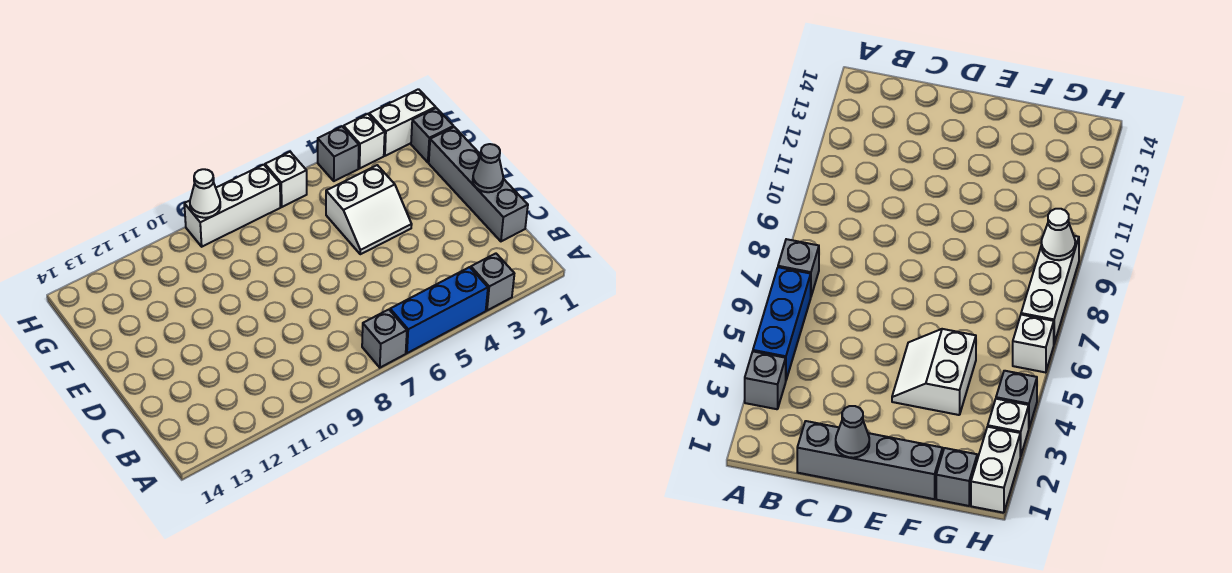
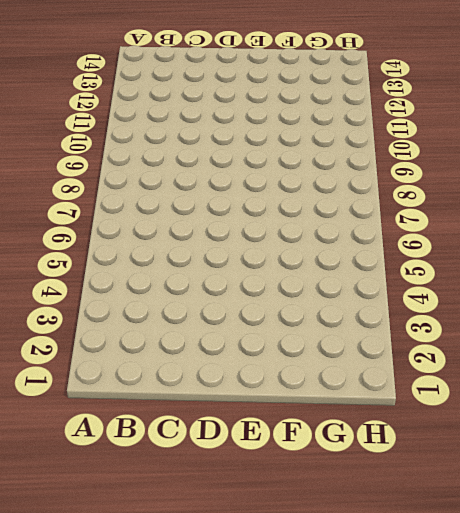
none -> grey 1x1 brick [471,253,514,310]
none -> blue 1x3 brick [390,267,488,353]
none -> grey 1x1 brick [362,310,407,368]

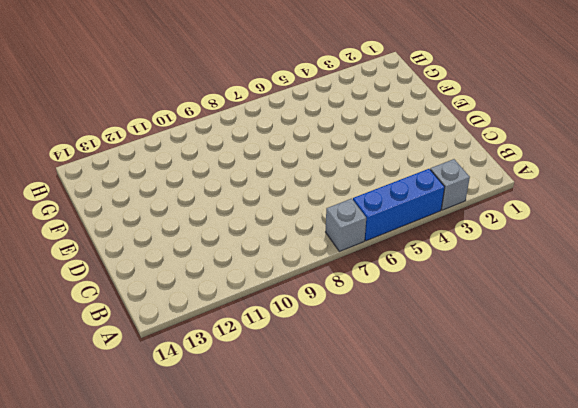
none -> grey 1x4 brick [429,127,528,241]
none -> white 2x2 slope [326,165,412,254]
none -> grey 1x1 brick [411,108,453,162]

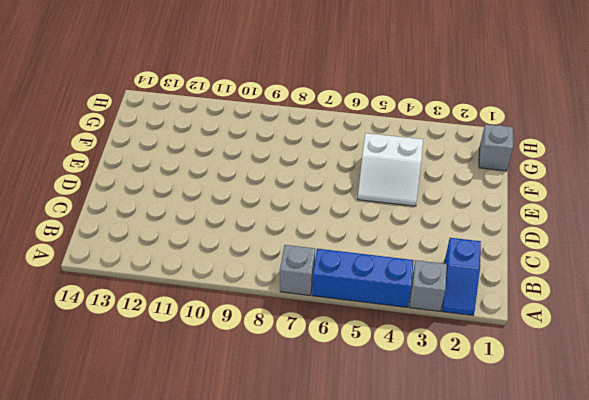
blue 1x2 slope [442,238,481,315] -> none
none -> grey 1x4 brick [429,127,528,241]
none -> white 1x2 brick [369,89,436,156]
none -> white 1x1 brick [344,114,385,168]

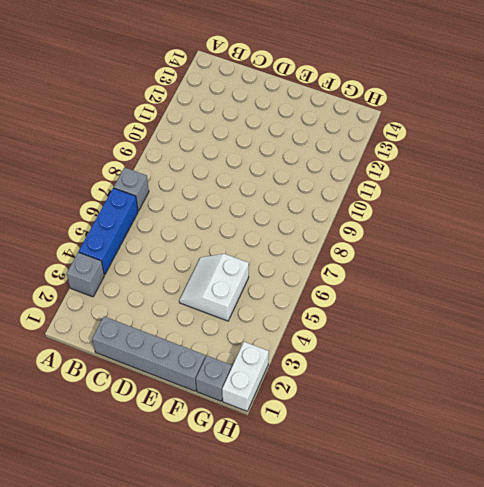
none -> white 1x1 brick [344,114,385,168]
none -> grey 1x1 brick [318,126,359,181]
none -> white 1x1 brick [265,152,307,207]

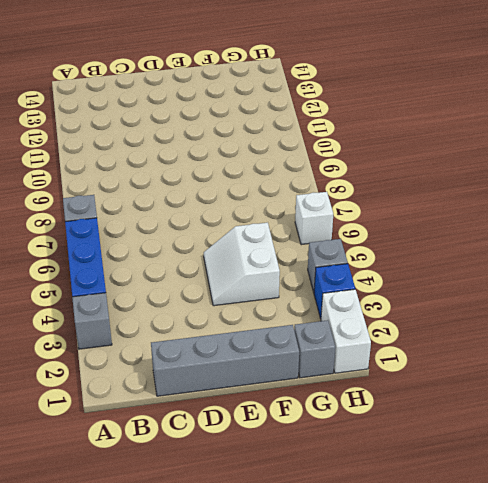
blue 1x1 brick [314,264,355,318] -> white 1x1 brick [344,114,385,168]
none -> white 1x3 brick [184,165,280,247]
none -> grey 1x1 cone [473,144,503,192]
none -> white 1x1 cone [190,169,220,218]

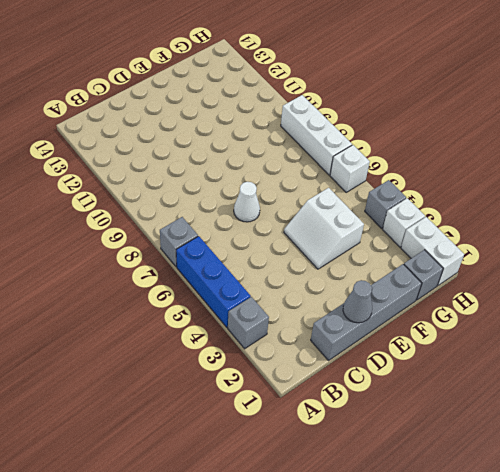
white 1x1 cone [234,182,260,222] -> white 1x1 cone moved to [190,169,220,218]

